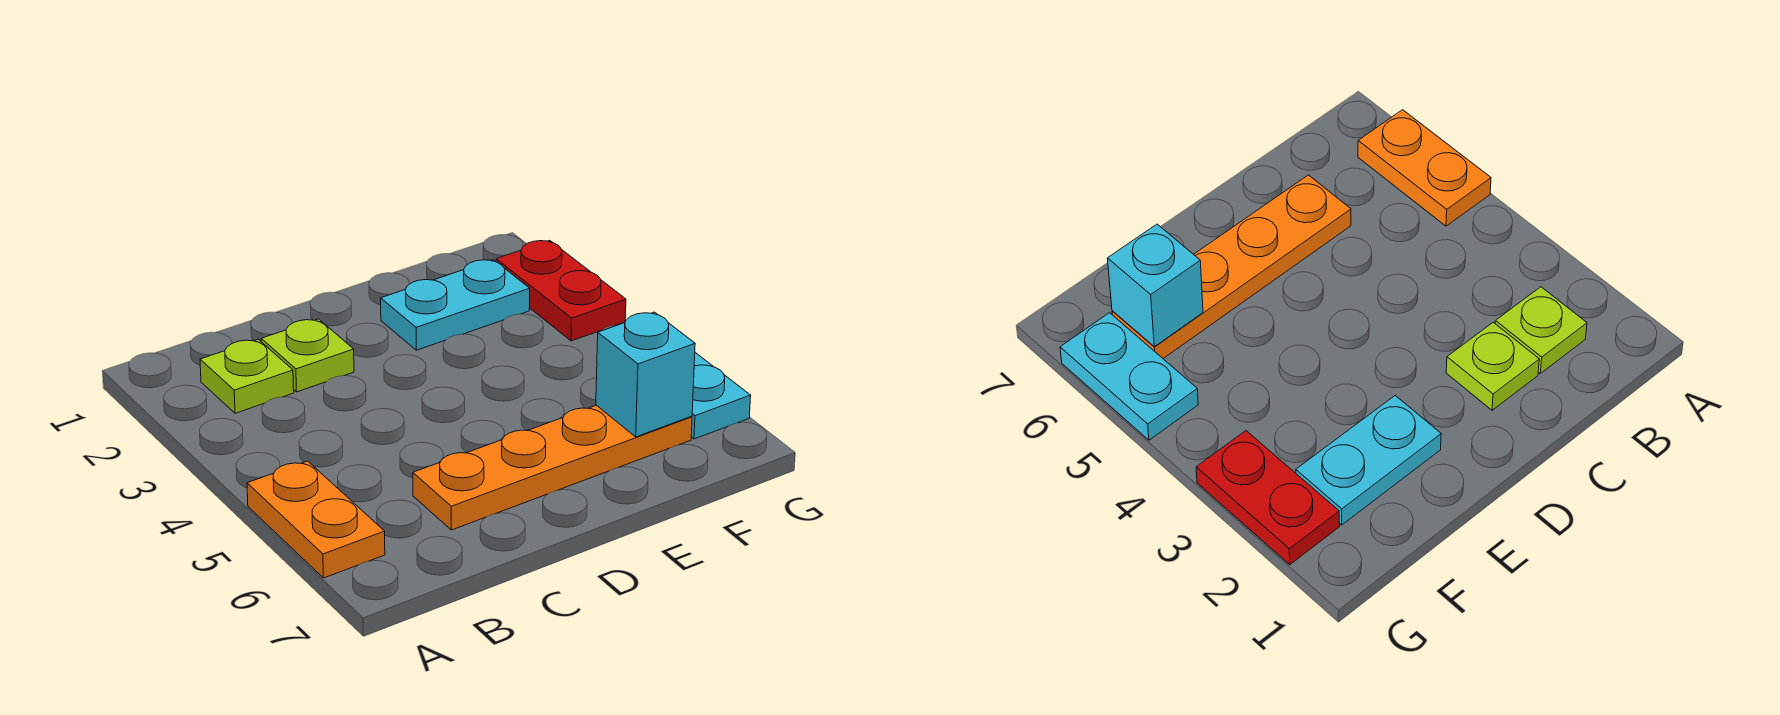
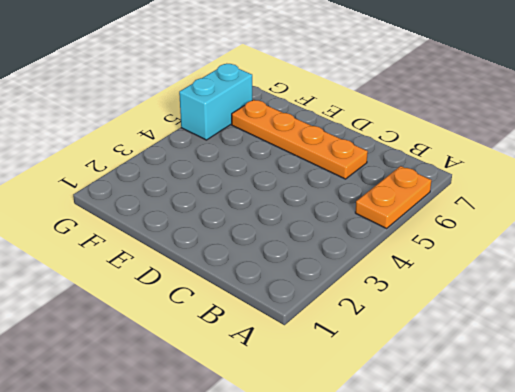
cyan 1x2 brick [179,64,252,140] -> cyan 1x2 plate [691,353,751,439]
none -> lime 1x1 plate [200,339,294,413]
none -> lime 1x1 plate [261,319,354,392]

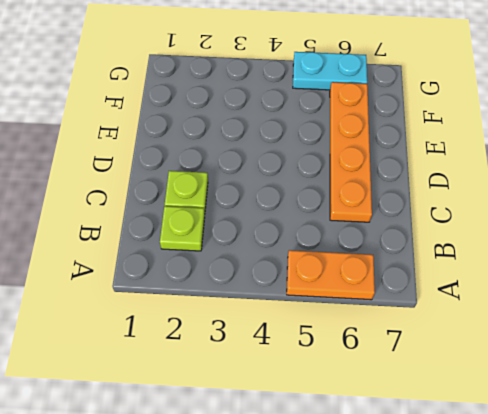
none -> cyan 1x2 plate [381,260,530,350]
none -> red 1x2 plate [496,241,626,341]

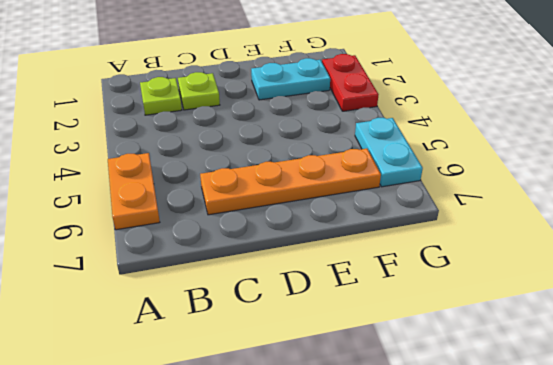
none -> cyan 1x1 brick [596,312,695,437]

